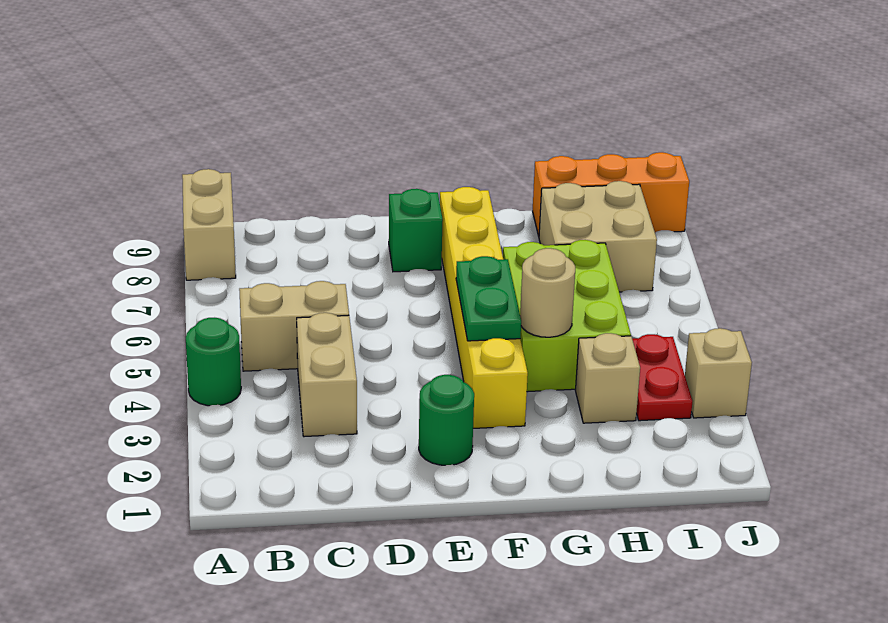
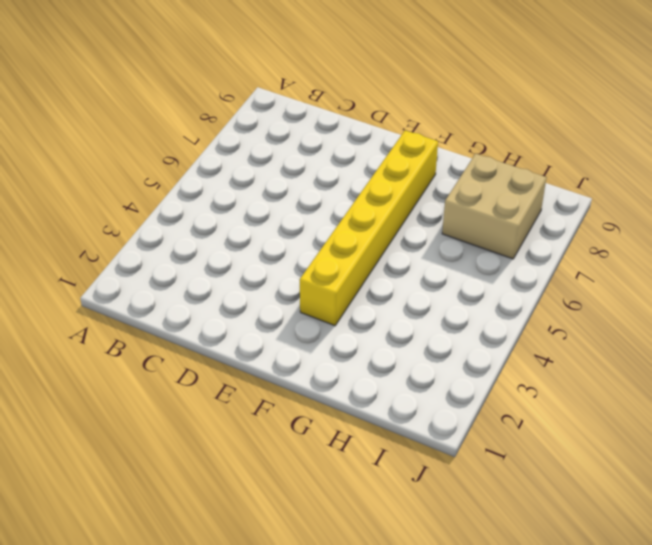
none -> green 1x1 round brick [186,318,241,406]
none -> tan 1x2 brick [182,169,236,280]
none -> tan 1x2 brick [239,281,349,371]

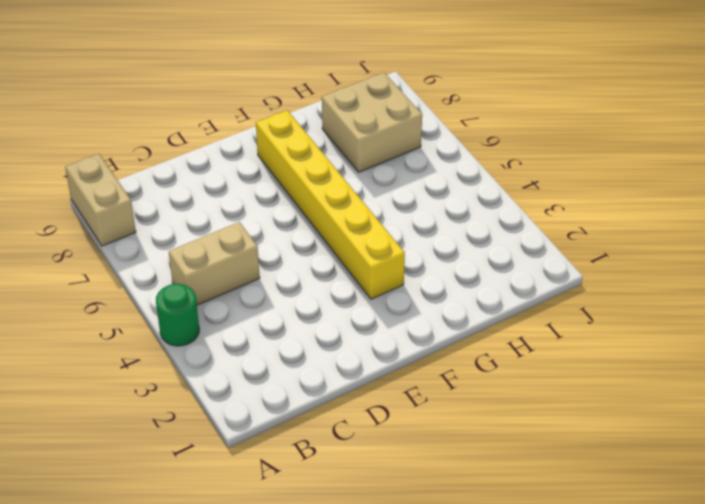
none -> tan 1x2 brick [297,313,357,437]
none -> green 1x1 round brick [419,375,474,465]
none -> green 1x1 brick [389,189,443,272]

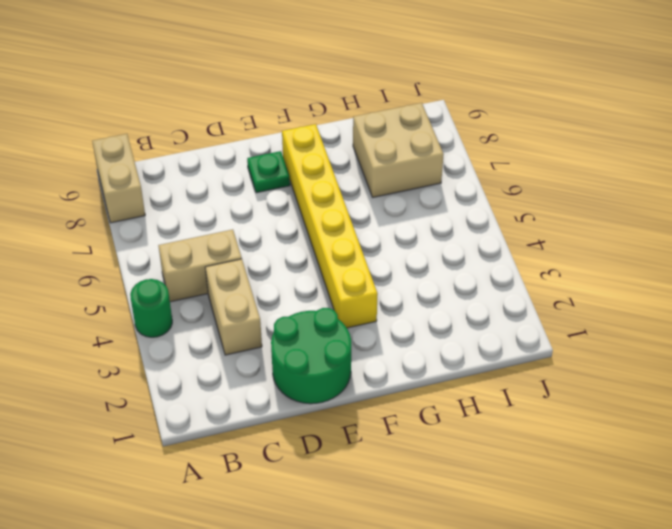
green 2x2 round brick [271,308,351,404] -> green 1x1 round brick [419,375,474,465]
green 1x1 plate [247,151,290,193] -> green 1x1 brick [389,189,443,272]
none -> lime 2x3 brick [503,240,631,392]
none -> tan 1x1 brick [575,333,640,423]
none -> orange 1x3 brick [533,152,689,236]

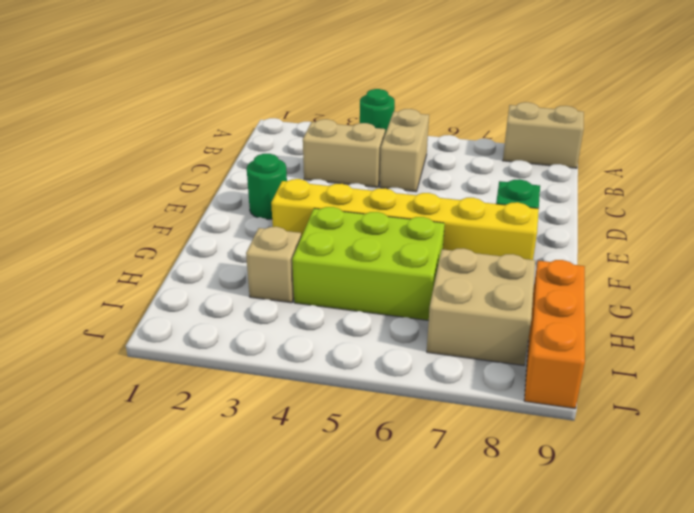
none -> red 1x2 plate [632,334,693,421]
none -> tan 1x1 brick [685,328,752,418]
none -> green 1x2 plate [456,256,521,341]

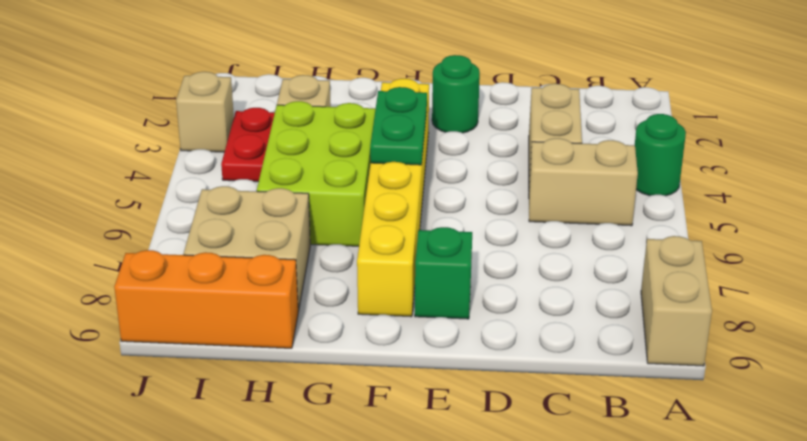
none -> tan 1x1 round brick [520,248,575,337]

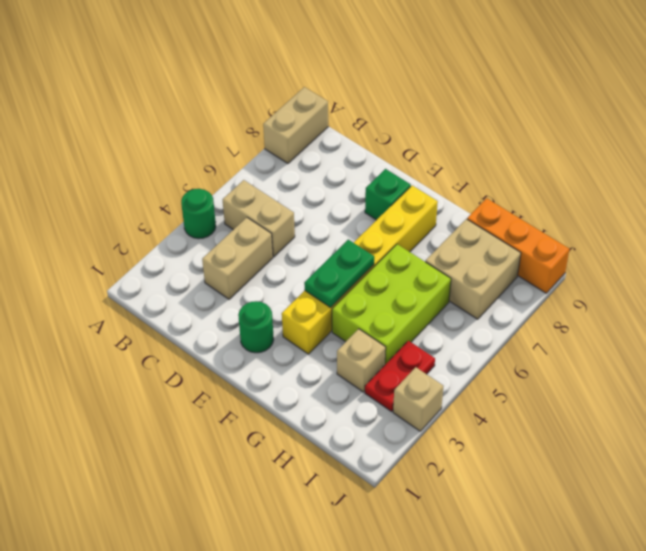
none -> tan 1x1 round brick [520,248,575,337]

